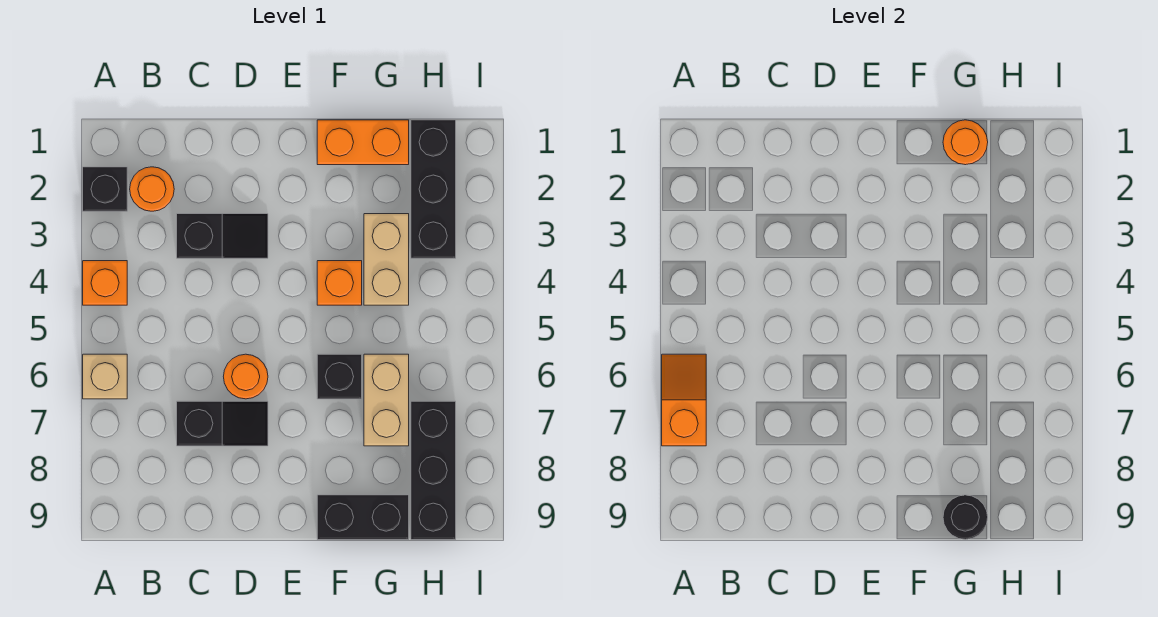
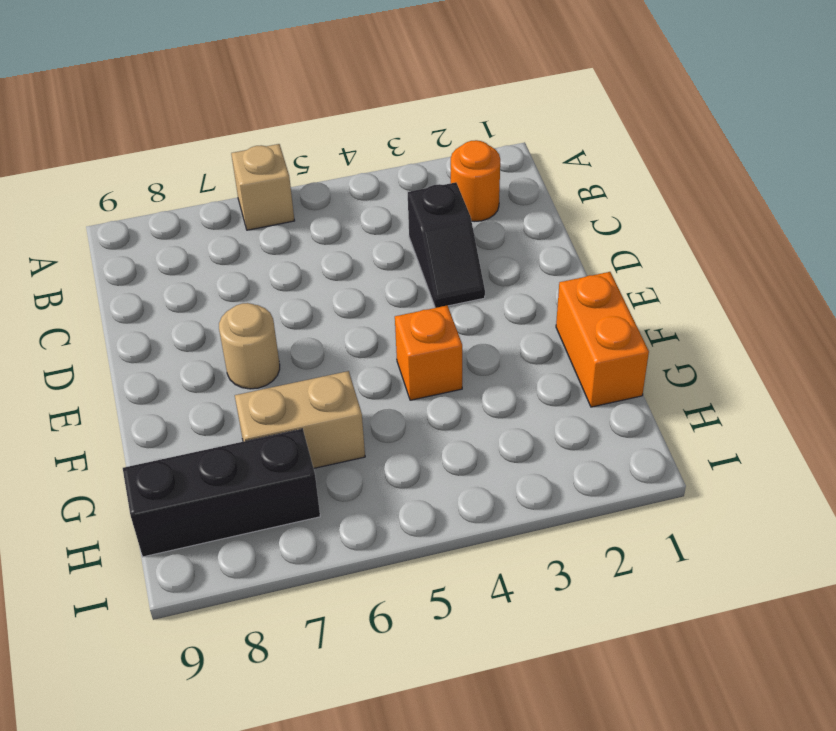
tan 1x1 round brick [219,303,280,389] -> none
none -> black 1x1 brick [83,167,127,211]
none -> orange 1x1 brick [83,261,127,305]
none -> black 1x2 slope [177,401,268,446]

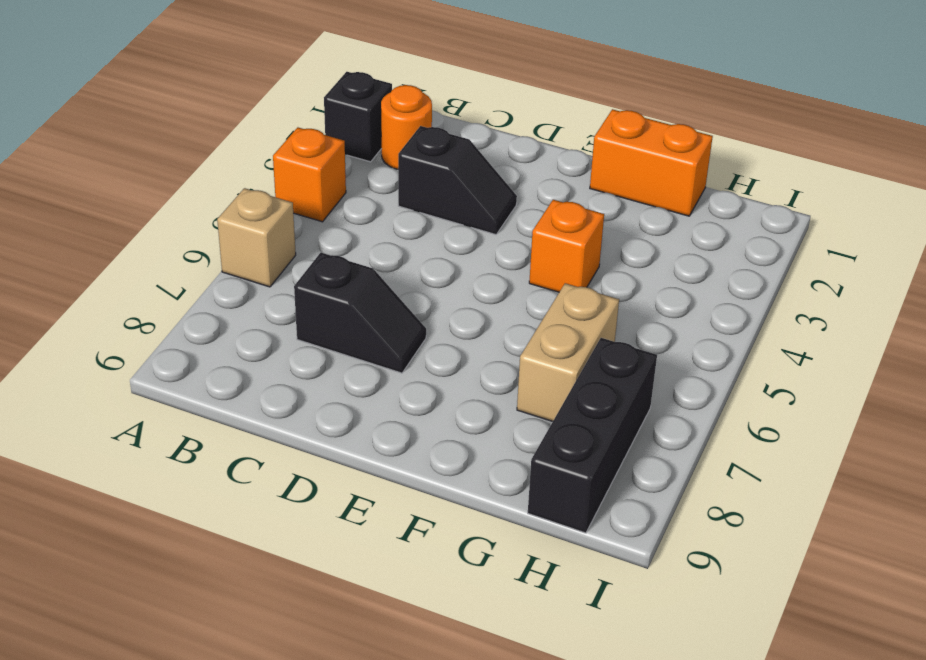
none -> orange 1x1 round brick [223,354,268,399]
none -> black 1x1 brick [317,354,362,399]
none -> black 1x2 brick [317,495,409,540]

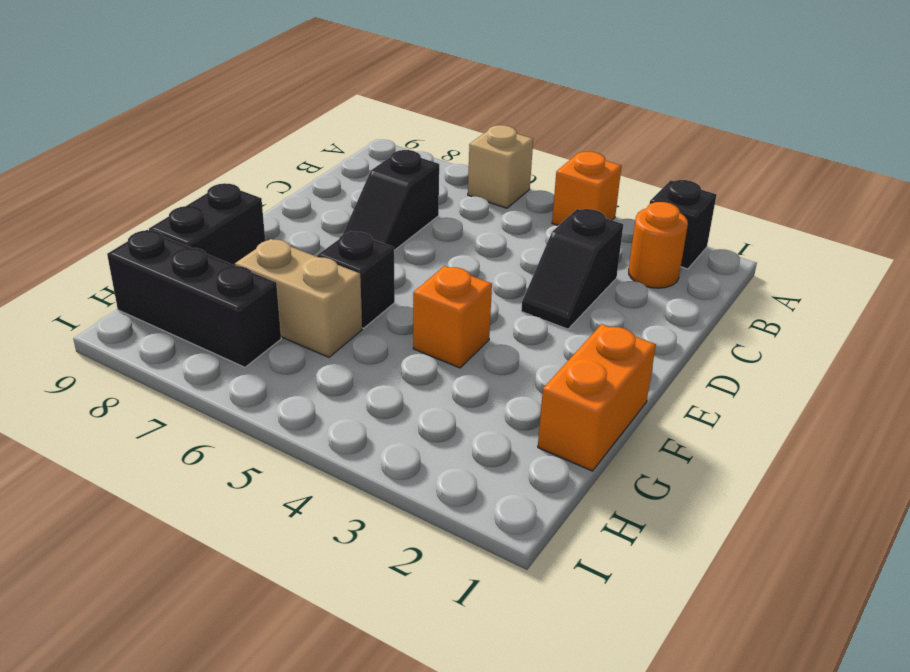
none -> orange 1x1 round brick [223,354,268,399]
none -> tan 1x2 brick [364,214,409,305]
none -> black 1x3 brick [411,120,456,258]

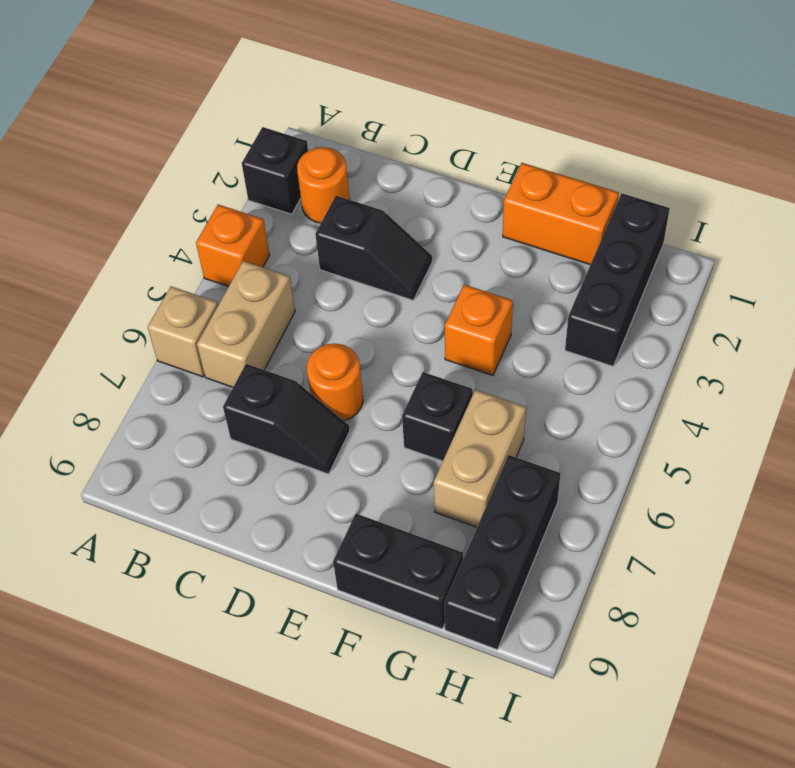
tan 1x2 brick [197,261,295,387] -> tan 1x2 brick moved to [364,214,409,305]
none -> orange 1x2 slope [662,354,706,446]
none -> orange 1x1 round brick [943,120,988,165]
none -> black 1x1 round brick [943,495,988,540]

